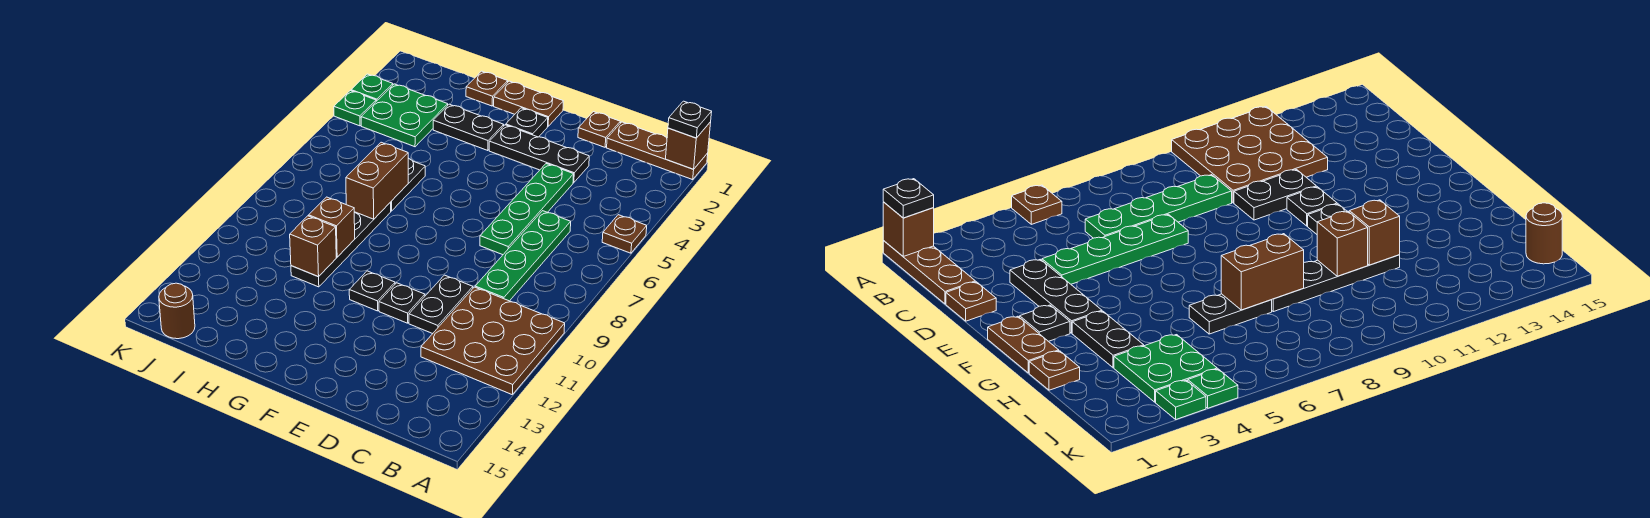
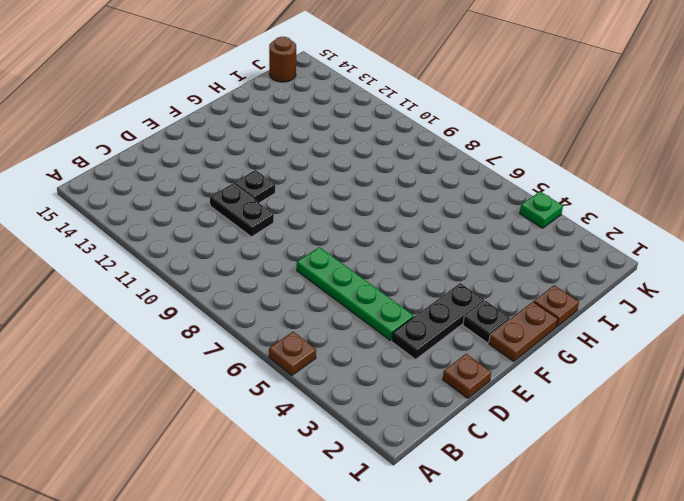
none -> brown 1x3 plate [607,122,708,180]
none -> brown 3x3 plate [421,287,565,394]
none -> green 1x4 plate [475,211,571,301]

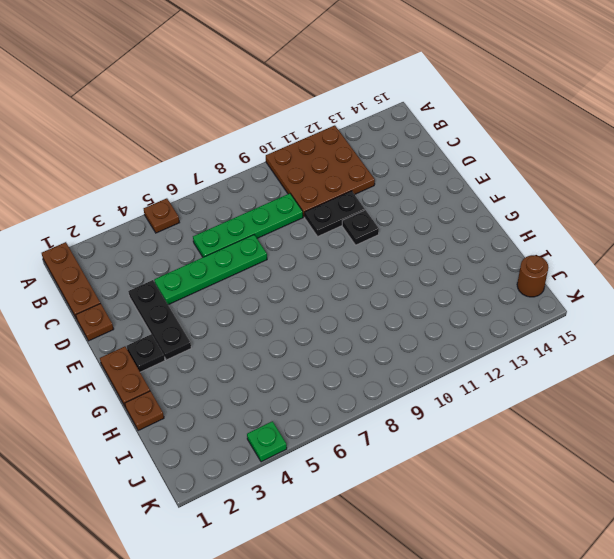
none -> black 1x1 plate [349,271,395,311]
none -> black 1x2 plate [433,104,504,151]
none -> black 1x2 plate [391,158,425,211]

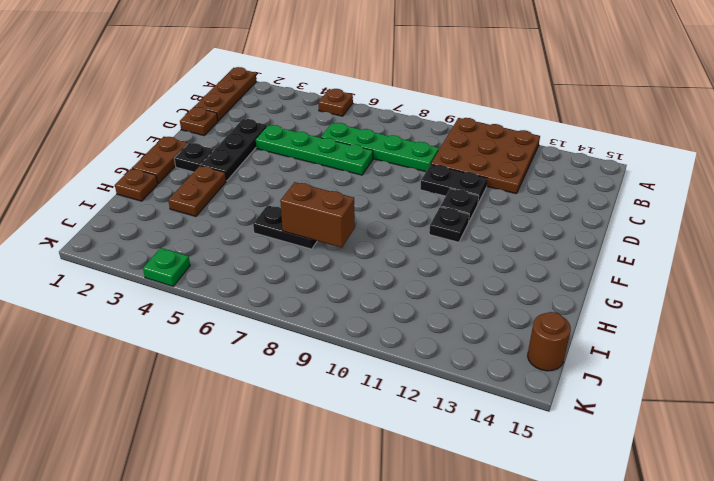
brown 1x2 plate [168,166,226,216] -> black 1x2 plate [433,104,504,151]
none -> black 1x4 plate [291,202,391,287]
none -> green 2x2 plate [361,84,448,147]
none -> green 1x1 plate [351,74,393,101]

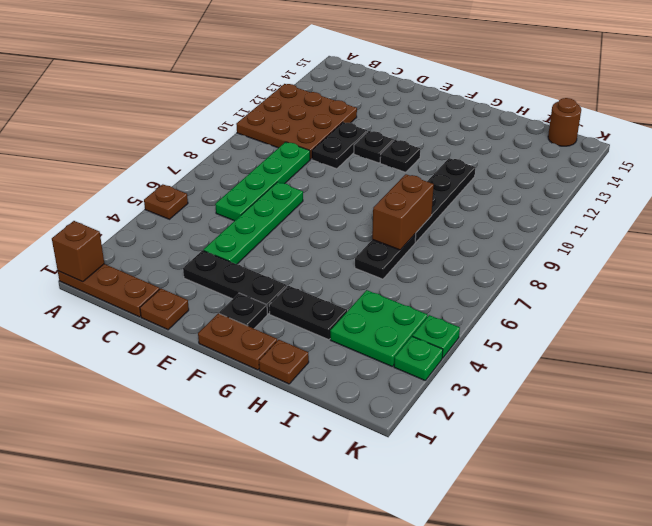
none -> brown 1x1 brick [309,197,355,257]
none -> brown 1x1 brick [290,216,336,277]
none -> black 1x1 plate [668,101,712,138]

